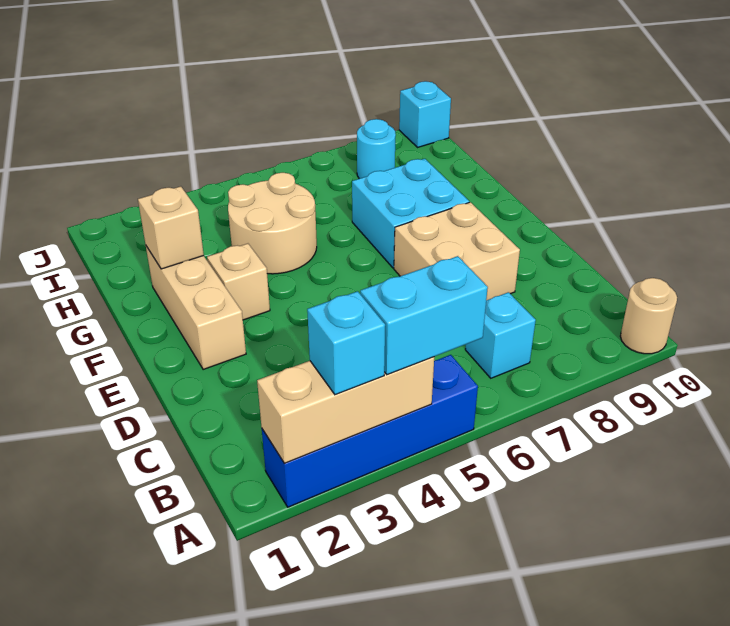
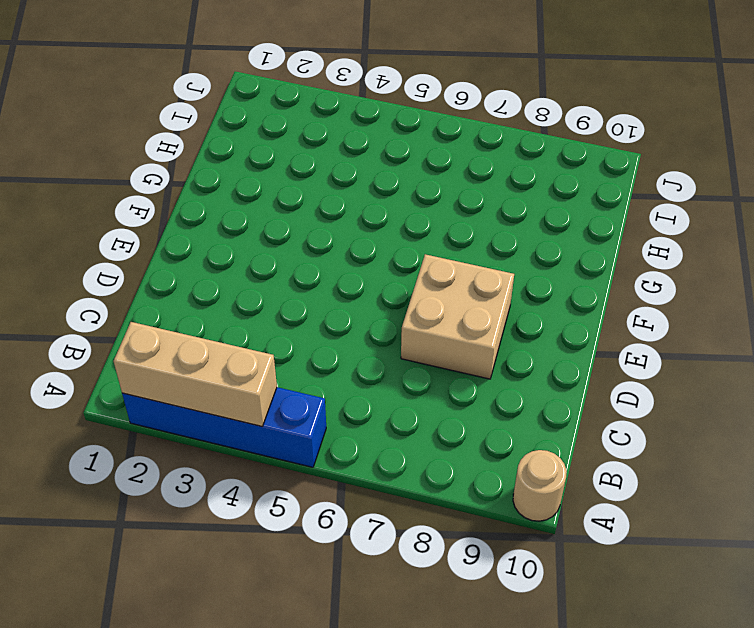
none -> cyan 1x1 brick [465,292,536,378]
none -> tan 1x3 brick [146,246,246,370]
none -> tan 1x1 brick [207,244,270,320]

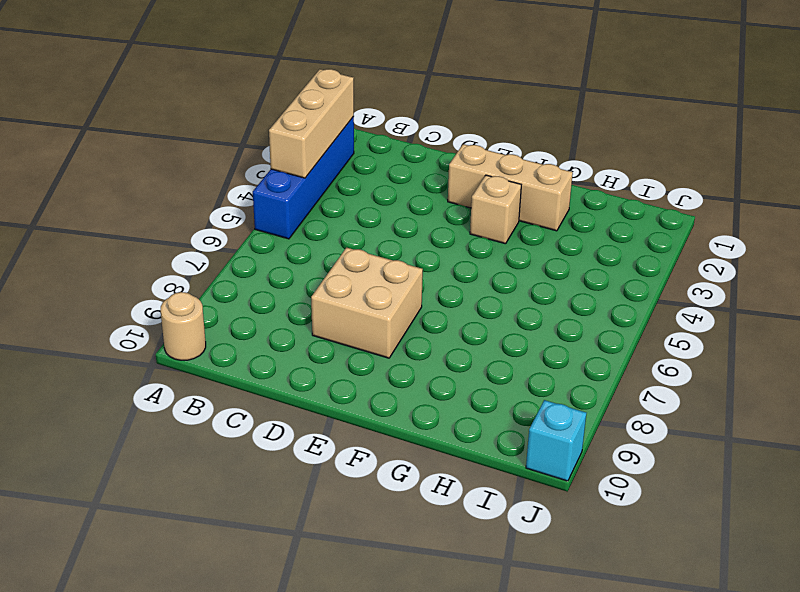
none -> cyan 1x1 brick [465,292,536,378]
none -> cyan 2x2 brick [352,159,469,268]
none -> tan 2x2 round brick [228,173,317,274]

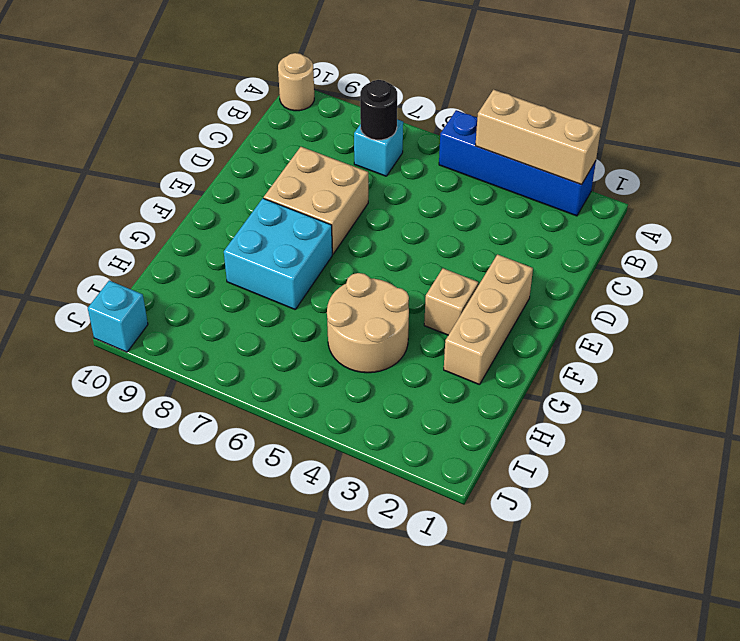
black 1x1 round brick [360,80,397,140] -> none
none -> cyan 1x1 round brick [357,119,396,179]
none -> tan 1x1 brick [138,186,204,269]
none -> cyan 1x1 brick [307,291,385,395]

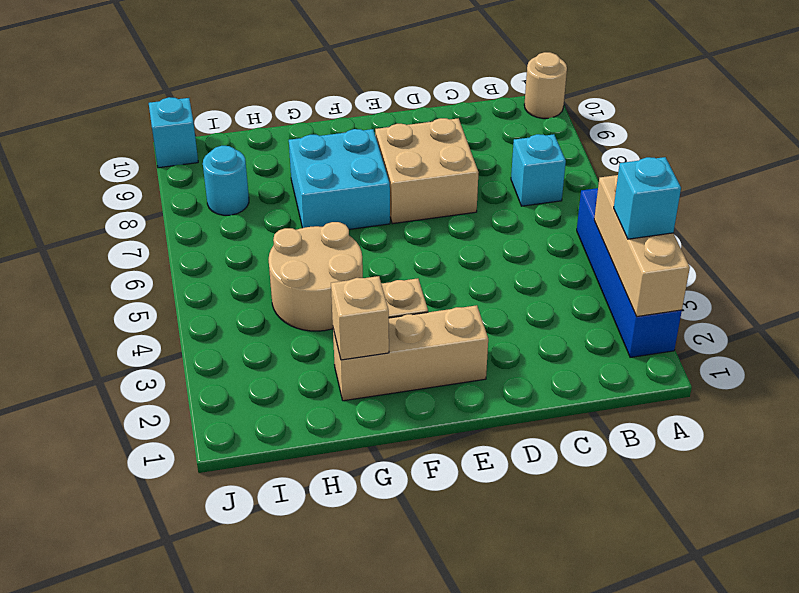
none -> cyan 1x2 brick [360,256,488,375]

